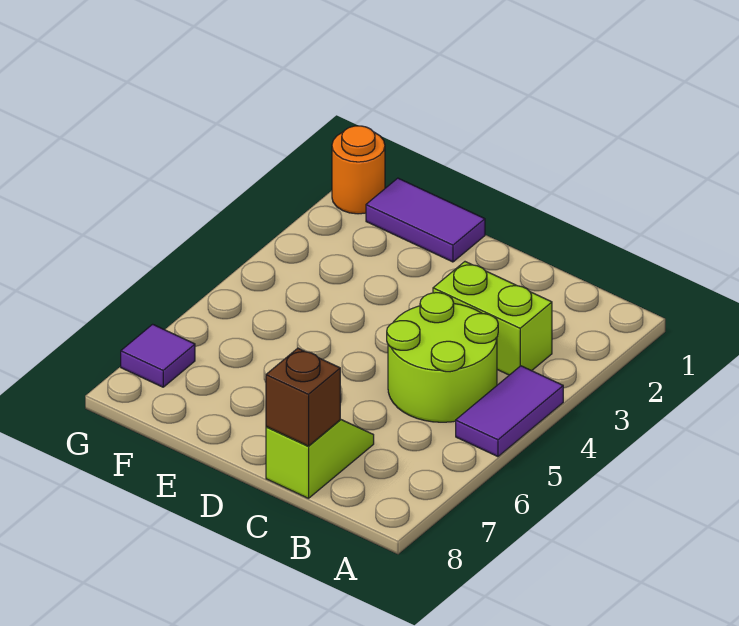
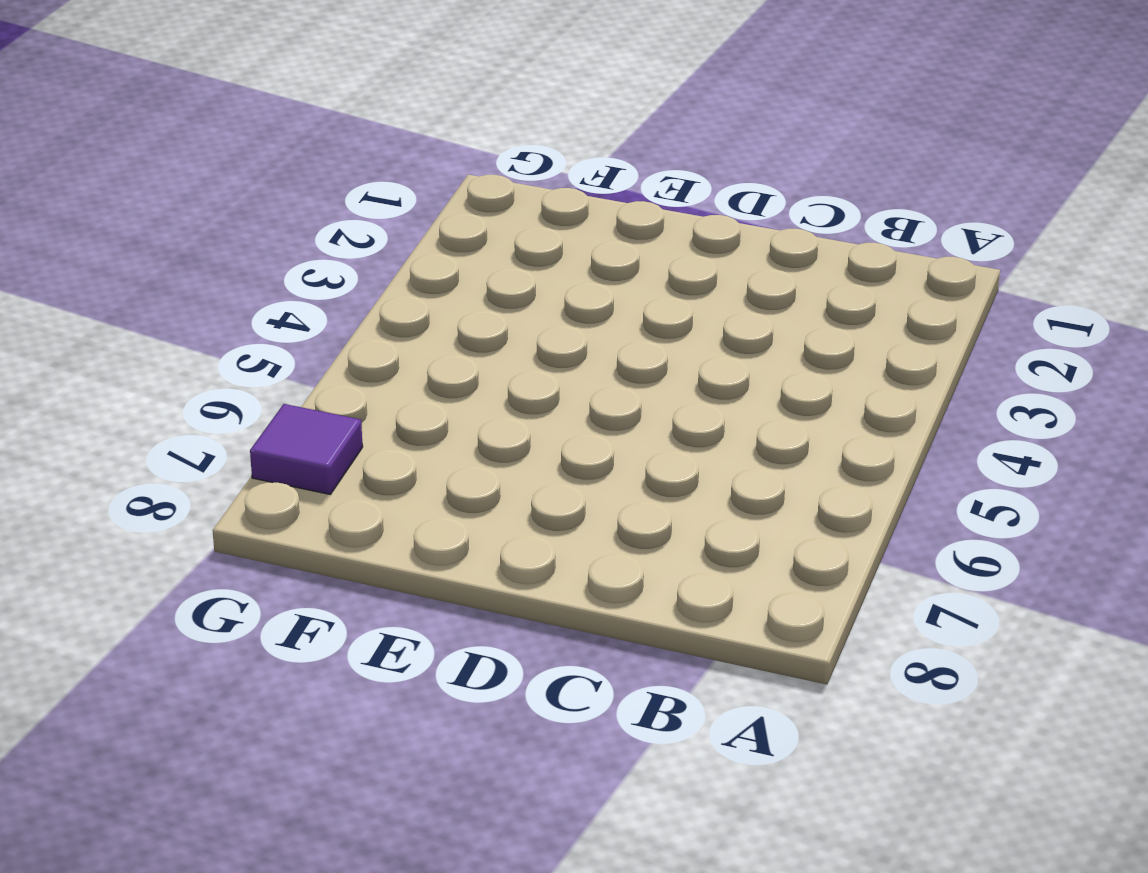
none -> purple 1x2 tile [456,366,563,457]
none -> lime 1x2 brick [433,262,552,375]

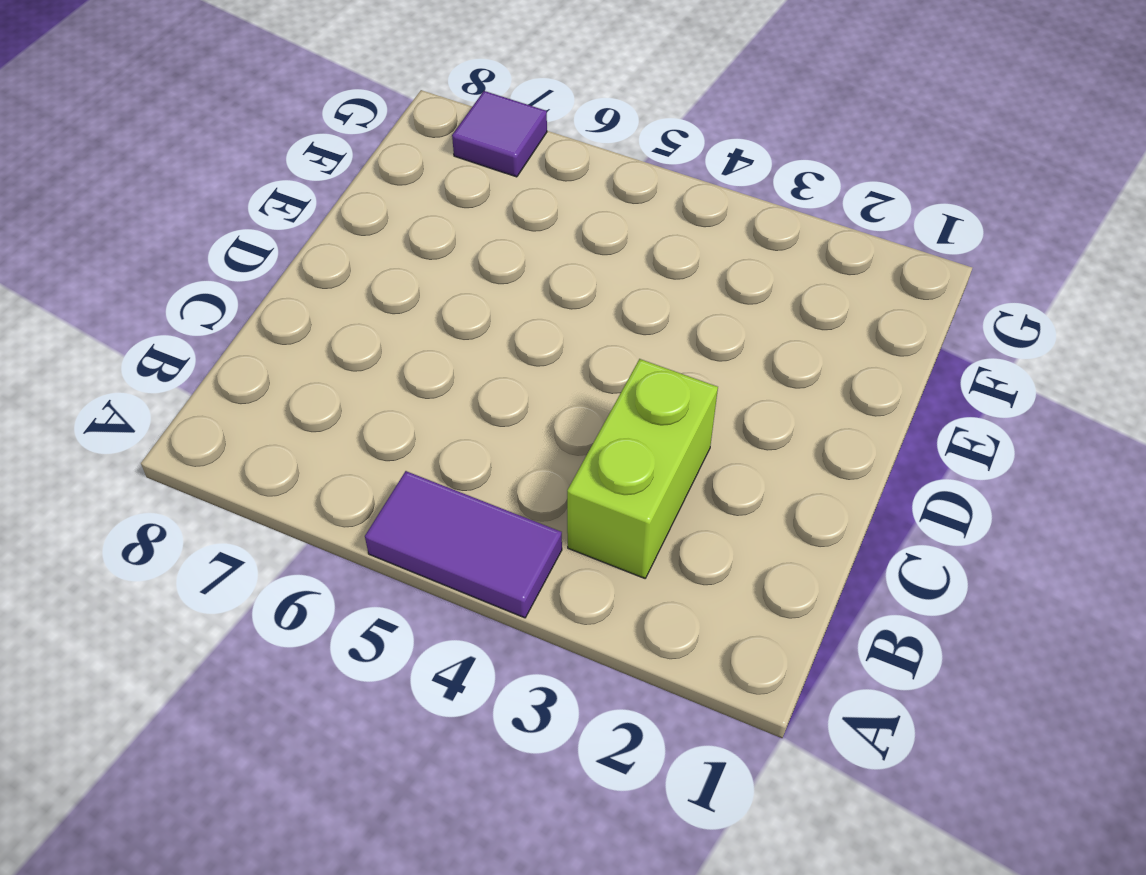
none -> lime 2x2 round brick [387,293,498,422]
none -> lime 1x2 slope [266,419,374,498]

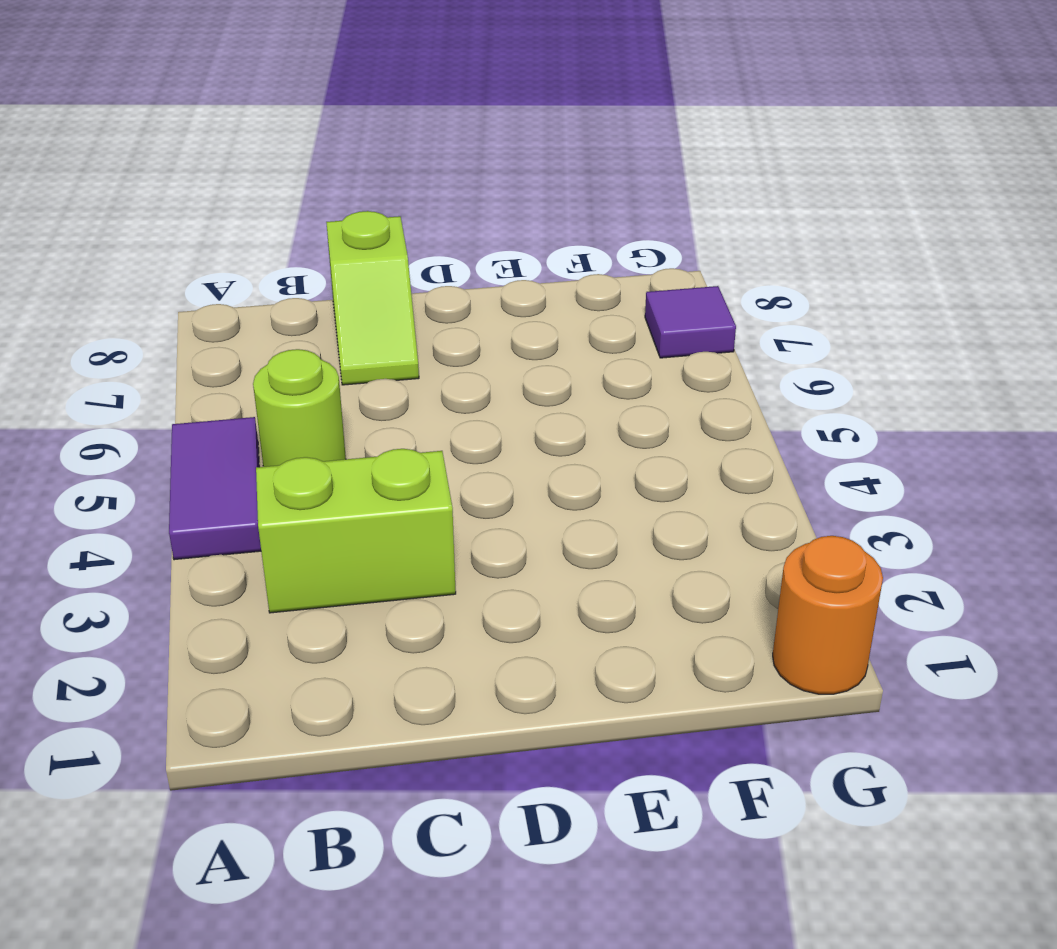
lime 1x1 round brick [253,349,346,467] -> lime 2x2 round brick [387,293,498,422]
none -> purple 1x2 tile [366,178,485,262]
none -> brown 1x1 brick [266,348,340,446]

